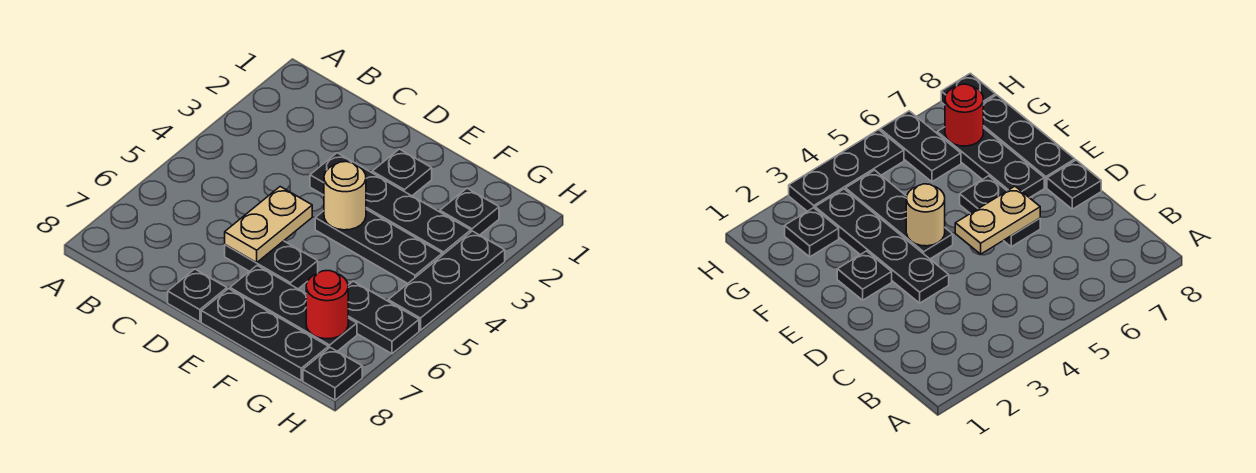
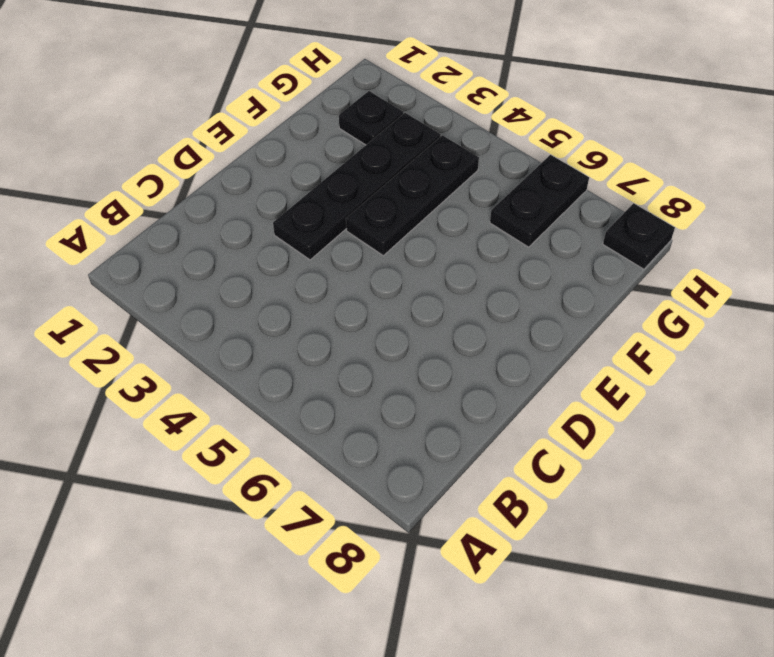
none -> black 1x2 plate [225,241,318,289]
none -> black 1x1 plate [168,269,227,322]
none -> black 1x1 plate [372,149,432,196]

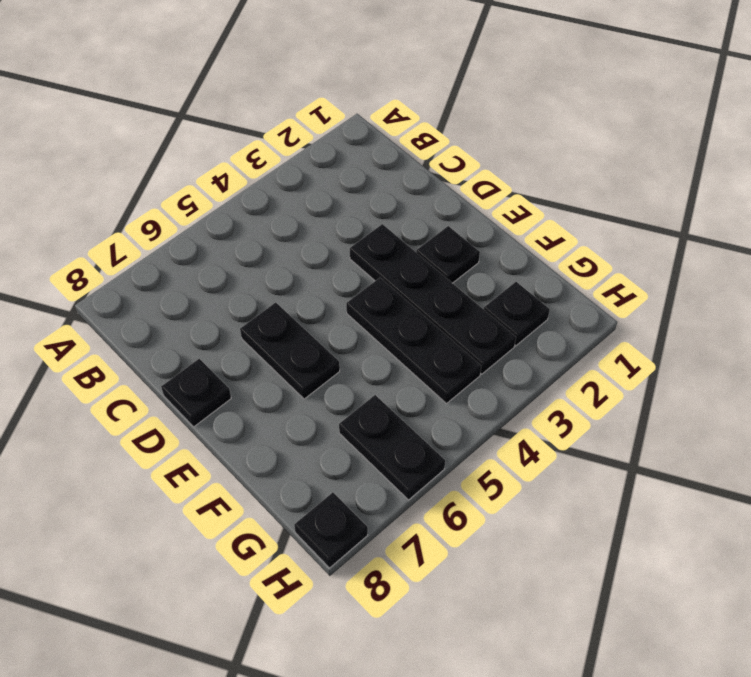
none -> black 1x3 plate [230,266,357,351]
none -> black 1x3 plate [201,289,328,380]
none -> black 1x3 plate [388,231,505,330]

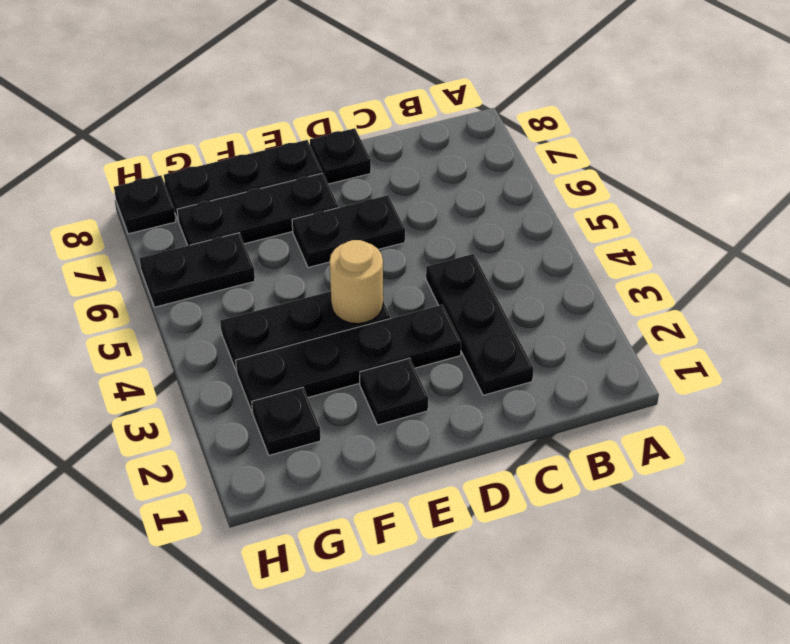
black 1x3 plate [426,254,534,395] -> black 1x3 plate moved to [388,231,505,330]
none -> tan 1x2 plate [225,187,312,262]
none -> red 1x1 round brick [306,271,348,339]

